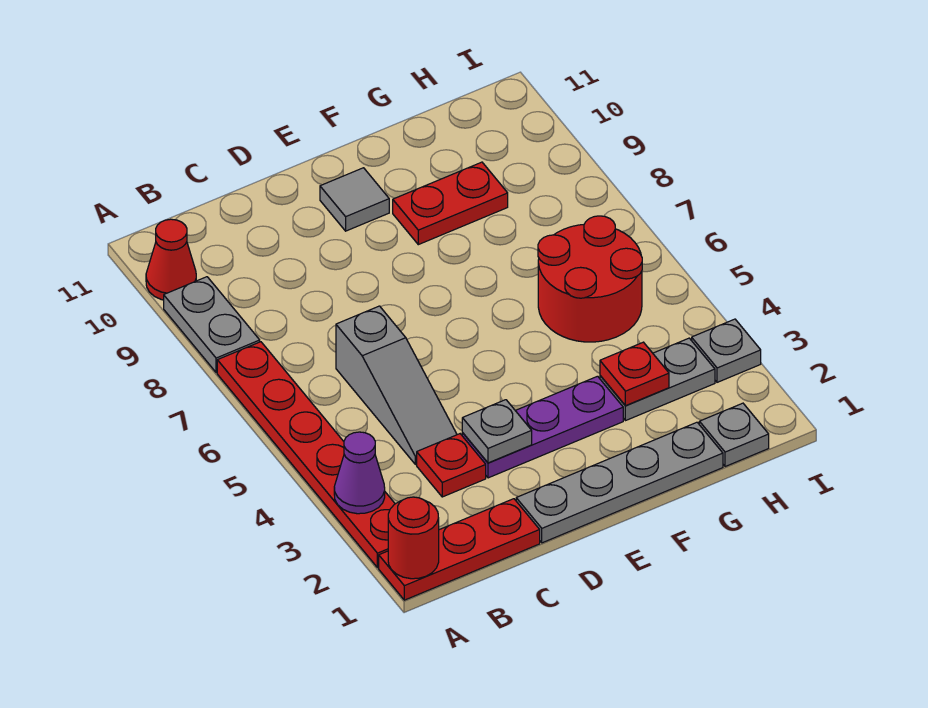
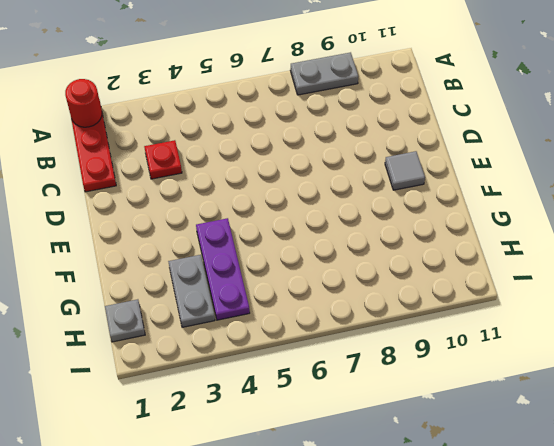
purple 1x3 plate [196,218,250,320] -> purple 1x3 plate moved to [462,376,623,478]
none -> red 1x6 plate [217,342,395,568]
none -> red 1x1 cone [146,219,196,300]
none -> grey 1x3 slope [336,306,457,464]

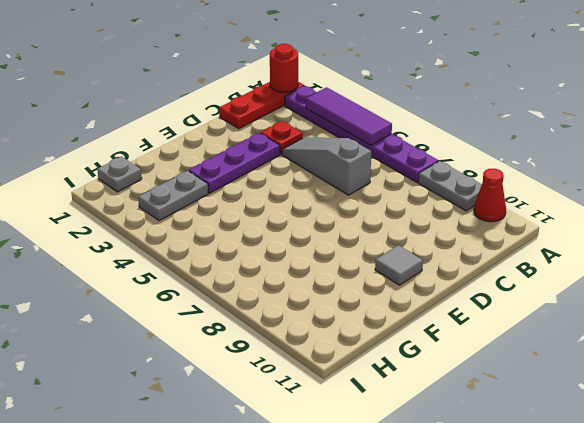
purple 1x6 plate [285,86,438,182] -> red 1x6 plate [217,342,395,568]
purple 1x3 tile [306,87,392,145] -> purple 1x1 cone [334,432,385,514]
none -> grey 1x4 plate [516,422,723,543]
none -> red 1x2 plate [393,162,508,245]
none -> red 2x2 round brick [538,216,642,342]

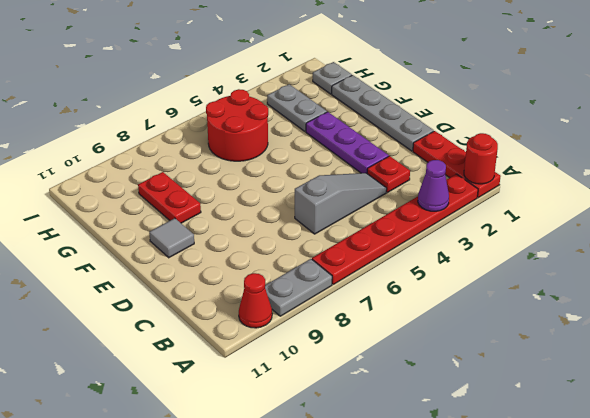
none -> grey 1x1 plate [692,319,761,382]
none -> grey 1x1 plate [462,400,532,463]
none -> red 1x1 plate [600,342,669,406]

